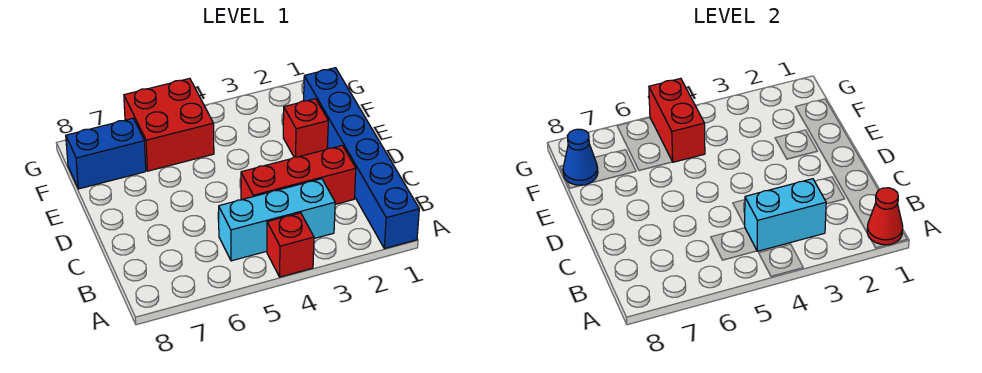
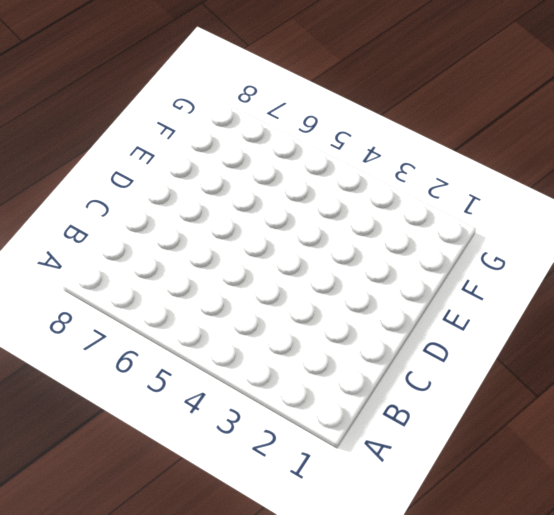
none -> blue 1x6 brick [304,68,419,249]
none -> red 1x1 brick [267,213,314,277]

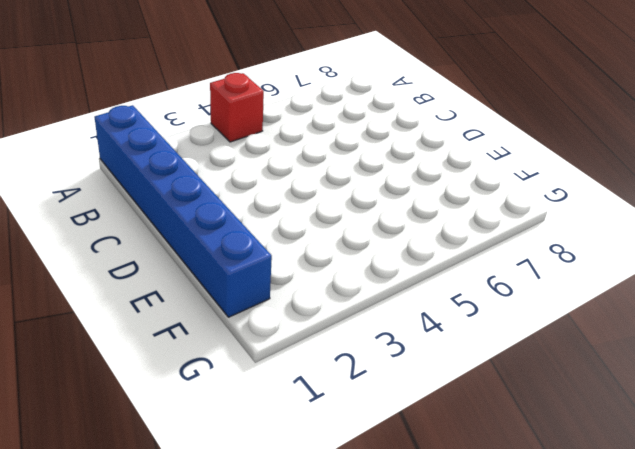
none -> cyan 1x3 brick [219,179,335,261]
none -> red 1x3 brick [241,146,356,204]

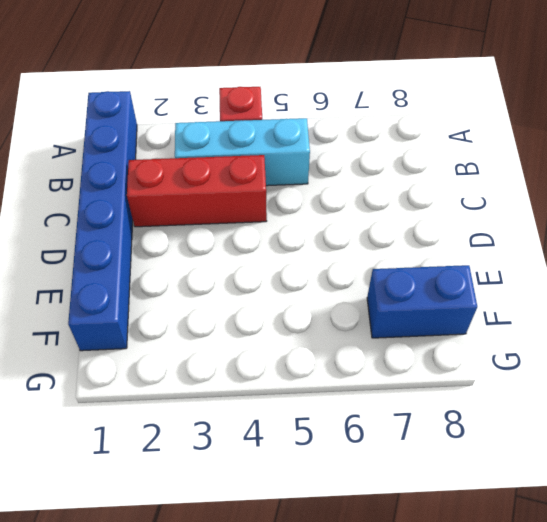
none -> red 1x1 brick [283,99,328,157]
none -> red 2x2 brick [124,78,214,171]

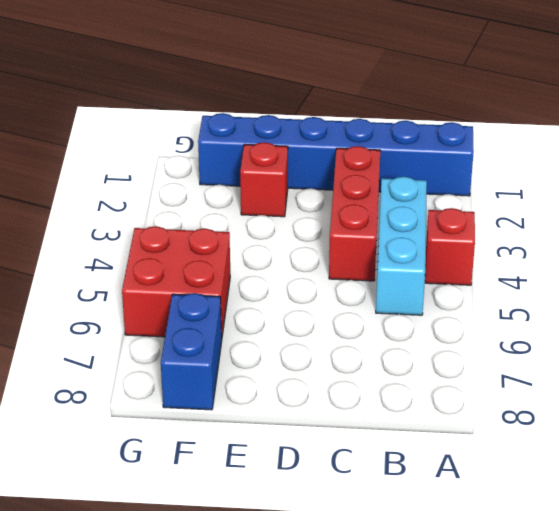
none -> red 1x1 cone [867,188,903,245]
none -> cyan 1x2 brick [745,179,826,251]

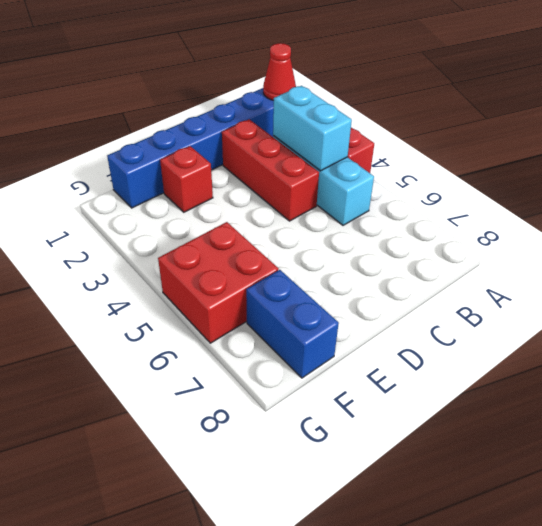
none -> red 1x2 brick [649,78,705,162]
none -> blue 1x1 cone [563,129,598,185]

